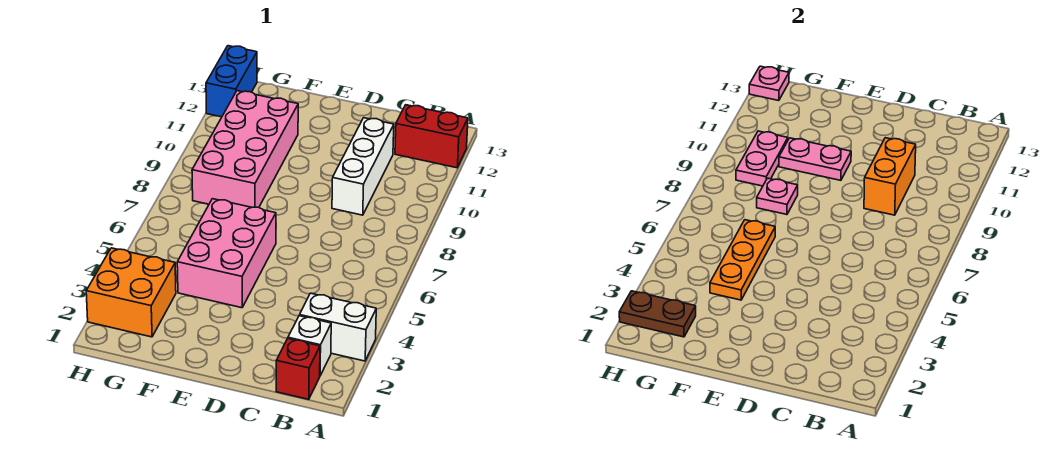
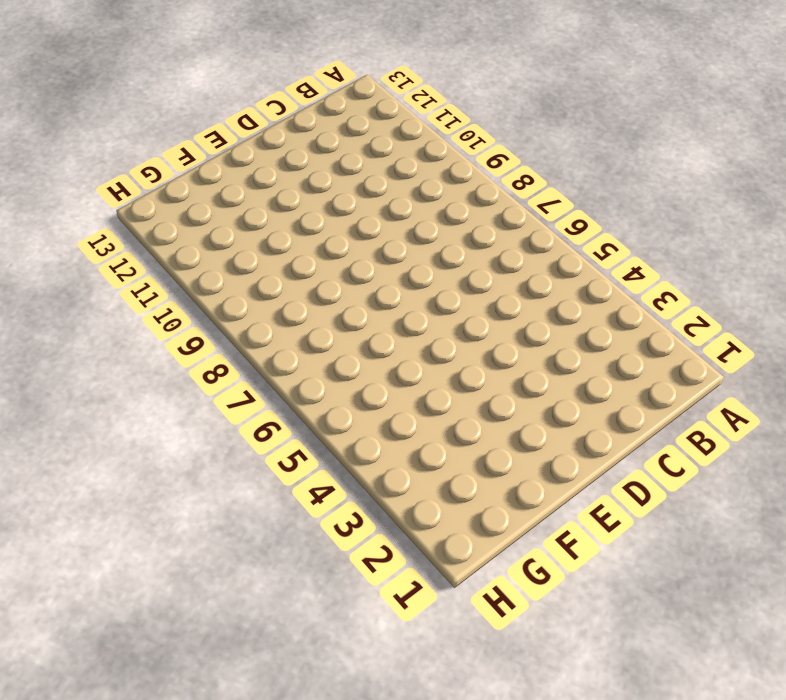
none -> white 1x2 brick [300,293,376,361]
none -> red 1x2 brick [395,105,468,168]
none -> red 1x1 brick [276,339,320,399]

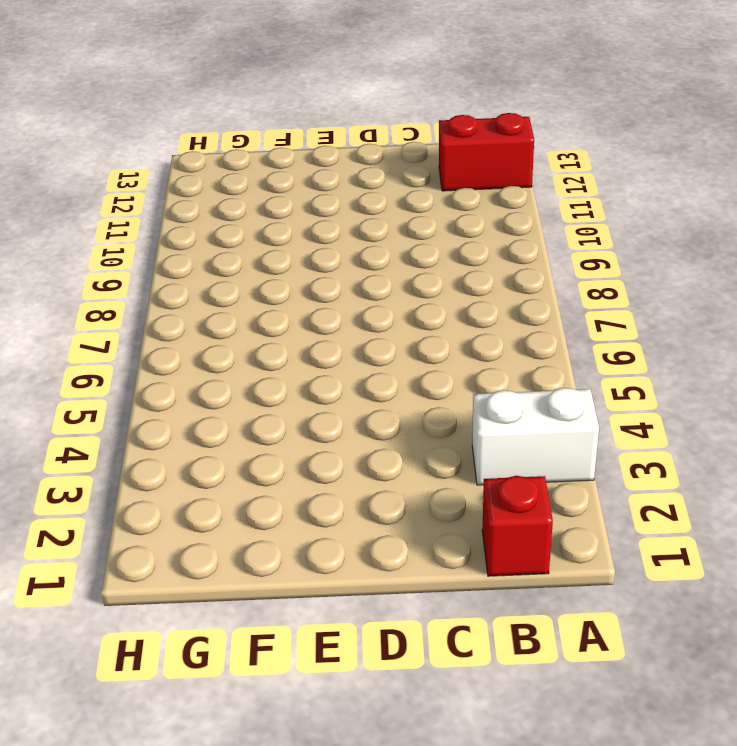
none -> white 1x1 brick [288,316,331,375]
none -> white 1x3 brick [332,118,394,215]
none -> pink 2x3 brick [177,199,276,308]

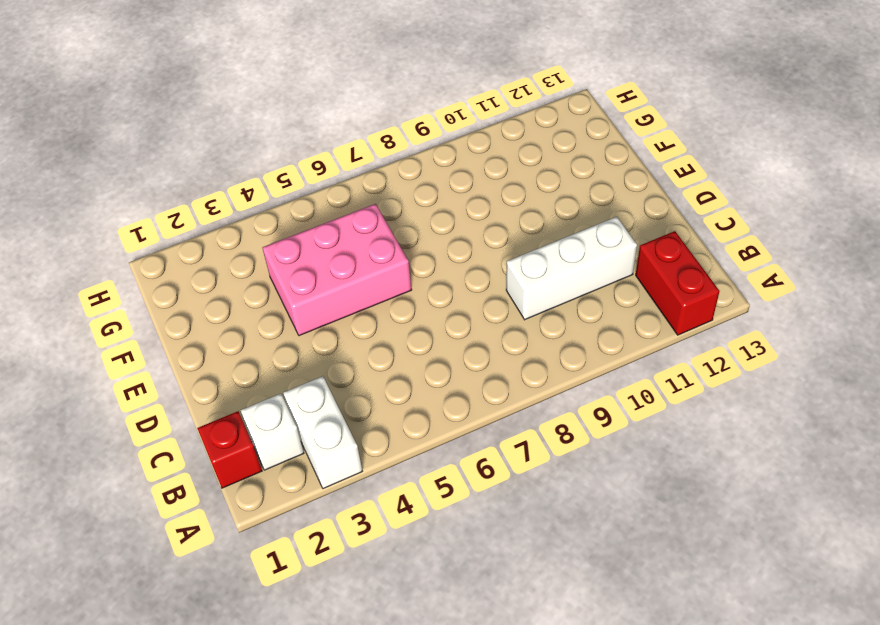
none -> pink 2x4 brick [192,91,298,207]
none -> orange 2x2 brick [86,248,176,337]
none -> blue 1x2 brick [206,46,257,117]

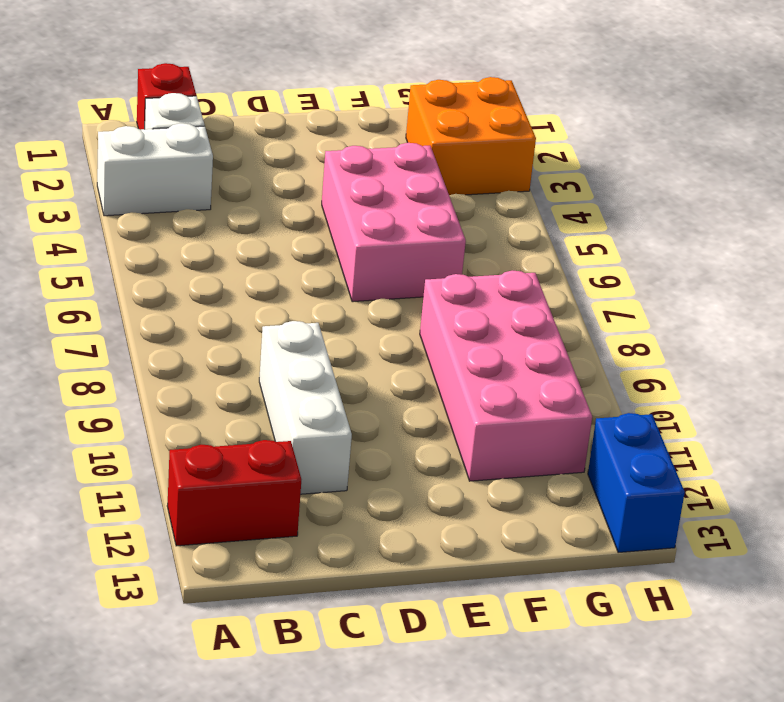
none -> orange 1x2 brick [864,138,916,215]
none -> pink 1x2 plate [779,138,851,180]
none -> orange 1x3 plate [710,220,775,300]

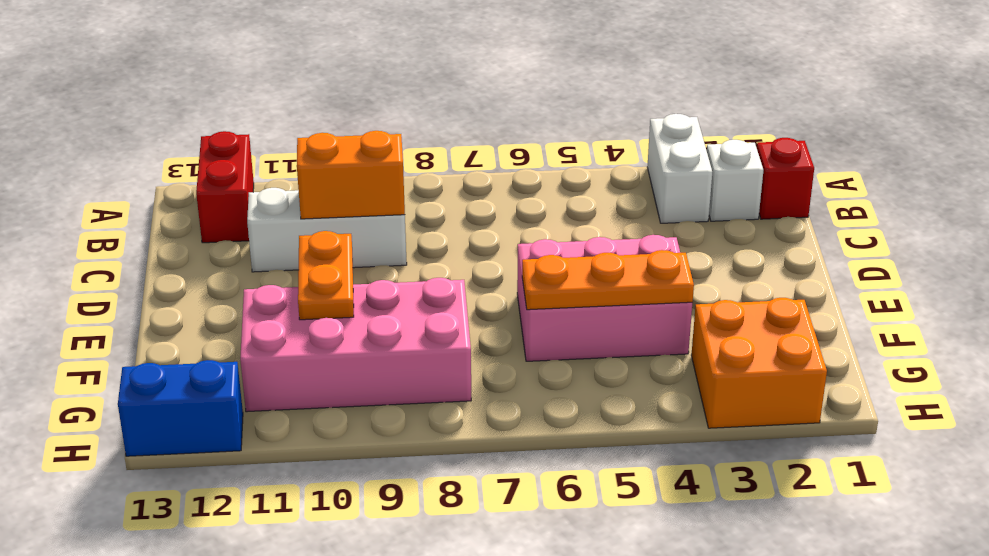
orange 1x2 plate [298,231,354,320] -> pink 1x2 plate [779,138,851,180]
none -> pink 1x1 plate [757,178,798,215]
none -> brown 1x2 plate [619,291,696,337]
none -> pink 1x2 plate [736,131,788,186]

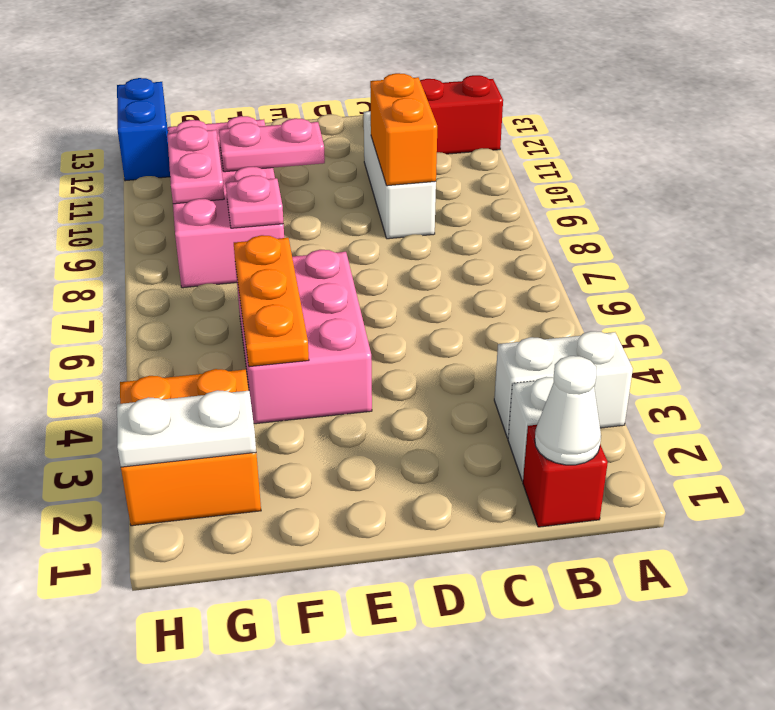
white 1x1 cone [535,356,601,465] -> none
white 1x2 plate [117,390,256,467] -> brown 1x2 plate [619,291,696,337]
none -> pink 1x1 plate [749,66,789,101]

